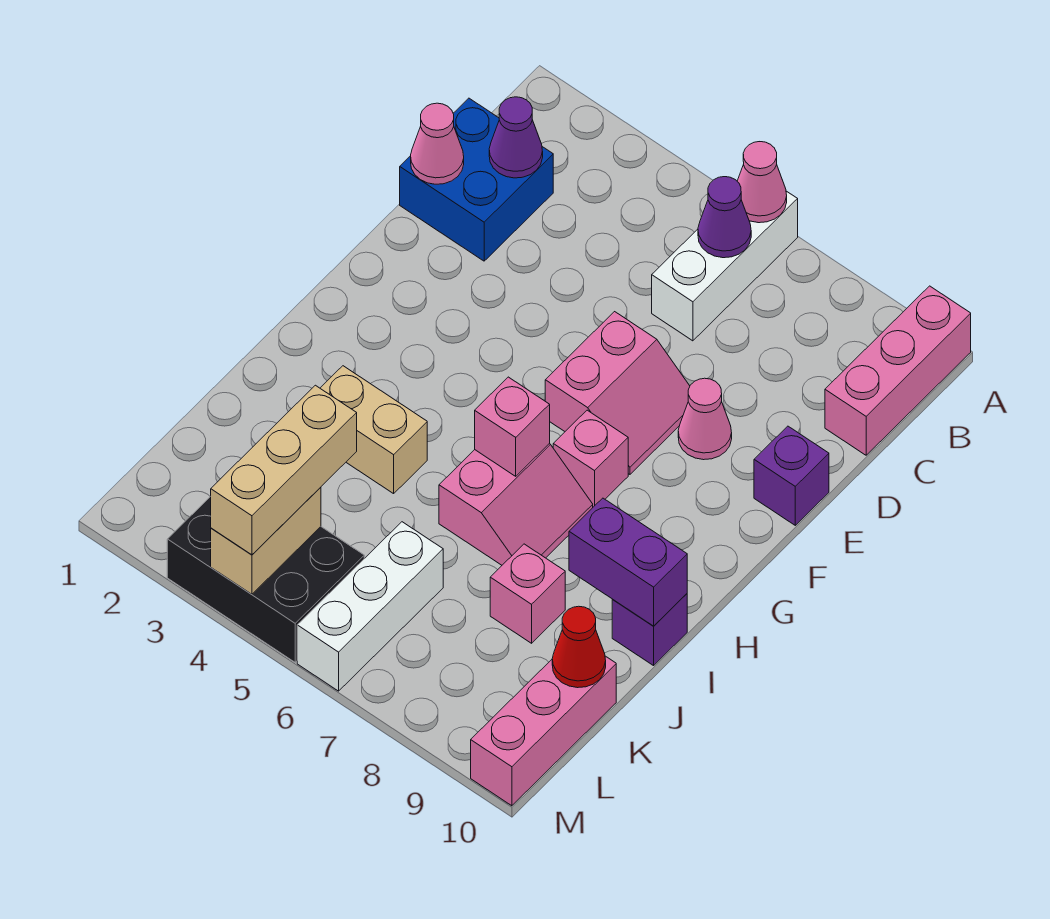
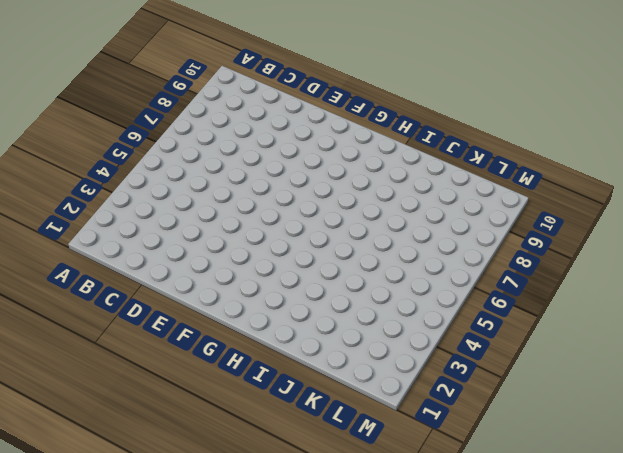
none -> white 1x3 brick [652,191,798,341]
none -> pink 1x3 brick [825,286,971,455]
none -> blue 2x2 brick [400,98,553,261]

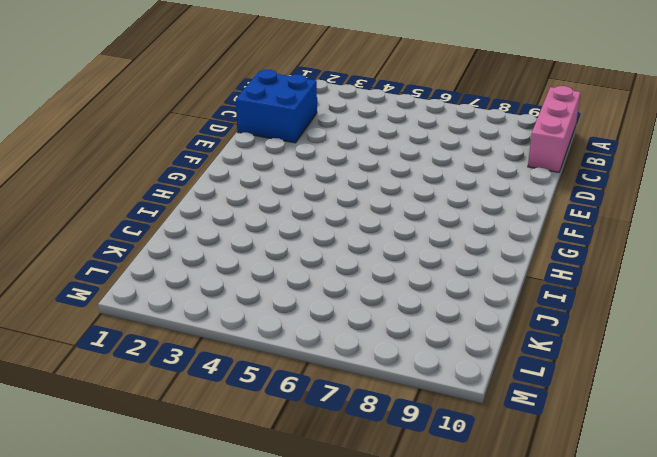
none -> white 1x3 brick [652,191,798,341]
none -> pink 2x2 slope [545,312,690,474]
none -> pink 1x1 cone [678,378,732,460]

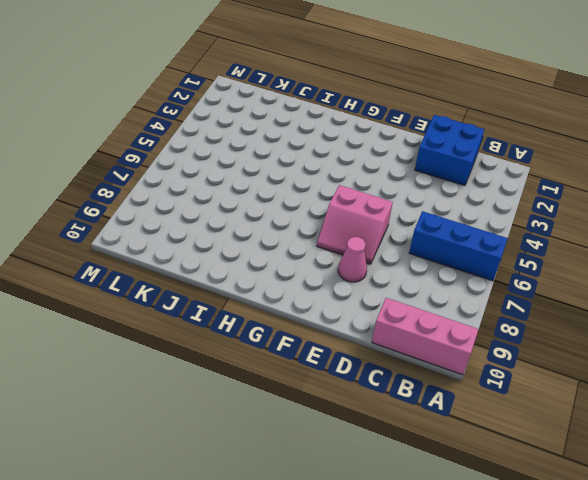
blue 1x3 brick [409,211,508,281] -> white 1x3 brick [652,191,798,341]
none -> purple 1x1 brick [754,426,829,525]
none -> pink 1x1 brick [553,410,628,507]
none -> pink 2x2 slope [439,444,593,565]

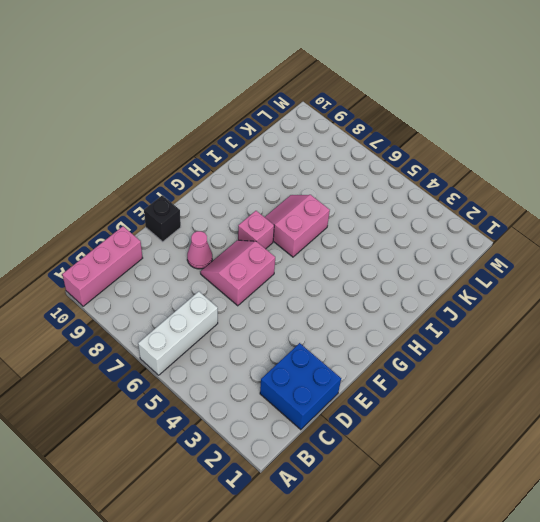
black 1x1 brick [144,195,181,242] -> purple 1x1 brick [754,426,829,525]
none -> tan 1x2 brick [320,366,427,494]
none -> purple 1x1 brick [612,594,687,666]
none -> pink 1x1 brick [490,544,565,643]

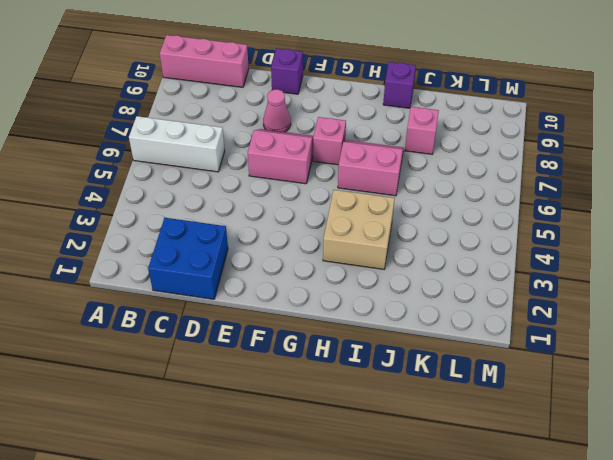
tan 2x2 brick [323,190,395,269] -> tan 1x2 brick [320,366,427,494]
none -> white 1x3 brick [297,522,443,691]
none -> pink 1x3 brick [471,656,616,806]
none -> black 2x3 brick [167,496,364,662]

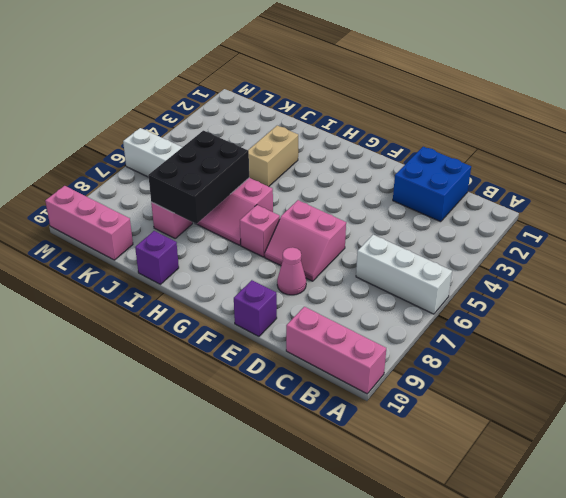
black 2x3 brick [148,131,249,224] -> black 2x3 brick moved to [167,496,364,662]
none -> pink 1x1 cone [737,142,787,223]
none -> purple 1x1 cone [698,177,751,258]
none -> purple 1x1 cone [489,97,543,178]

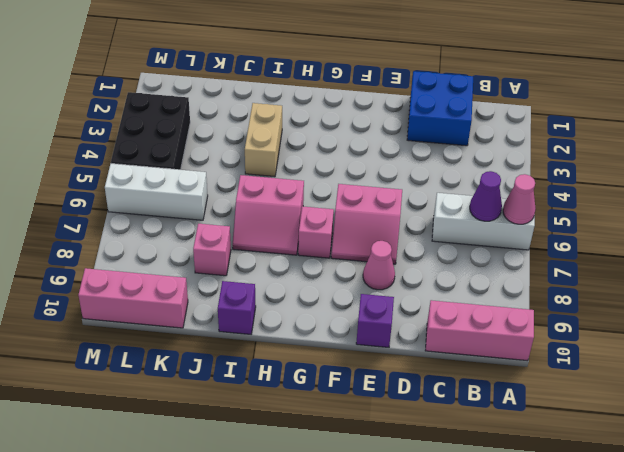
none -> purple 1x1 cone [489,97,543,178]
none -> pink 1x1 cone [411,103,464,184]
none -> pink 1x1 brick [475,377,550,476]

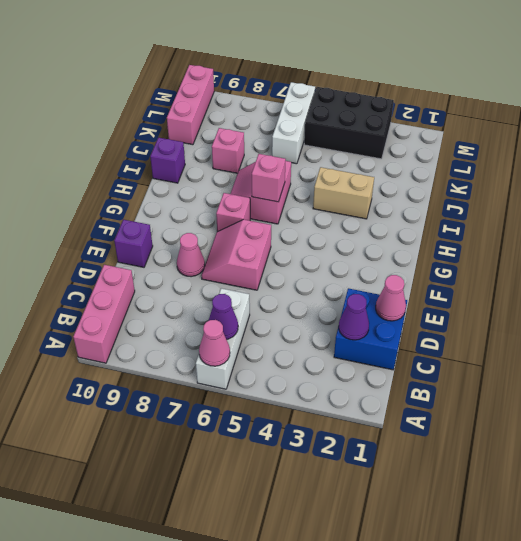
none -> purple 1x2 brick [569,498,687,626]
none -> red 1x1 cone [552,606,606,688]
none -> tan 1x2 brick [211,487,321,594]

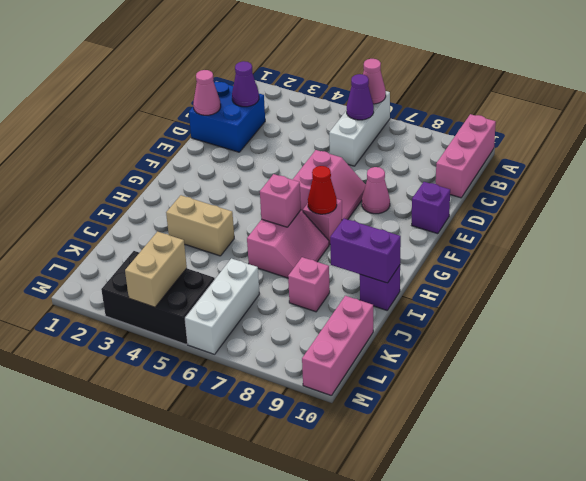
red 1x1 cone [308,166,337,214] -> red 1x1 cone moved to [552,606,606,688]
none -> tan 1x3 brick [211,385,357,555]

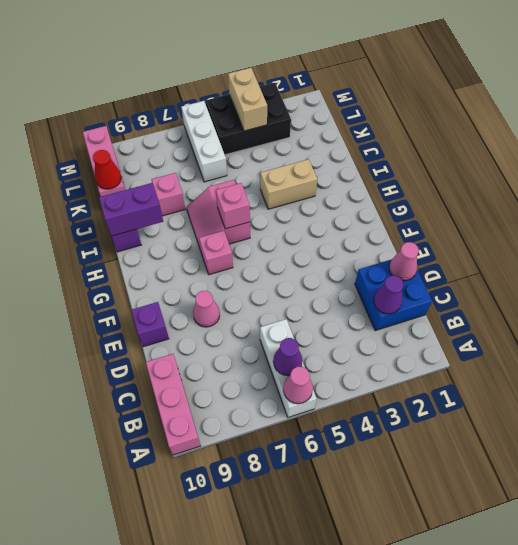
none -> pink 2x2 slope [545,312,690,474]
none -> tan 1x3 brick [211,385,357,555]

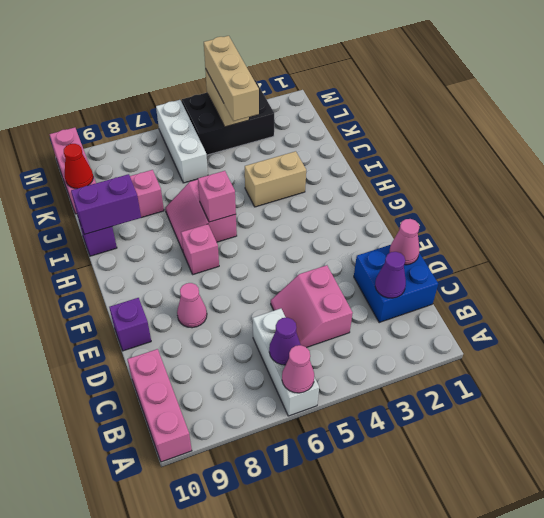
pink 2x2 slope [271,265,353,348] -> pink 2x2 slope moved to [545,312,690,474]

